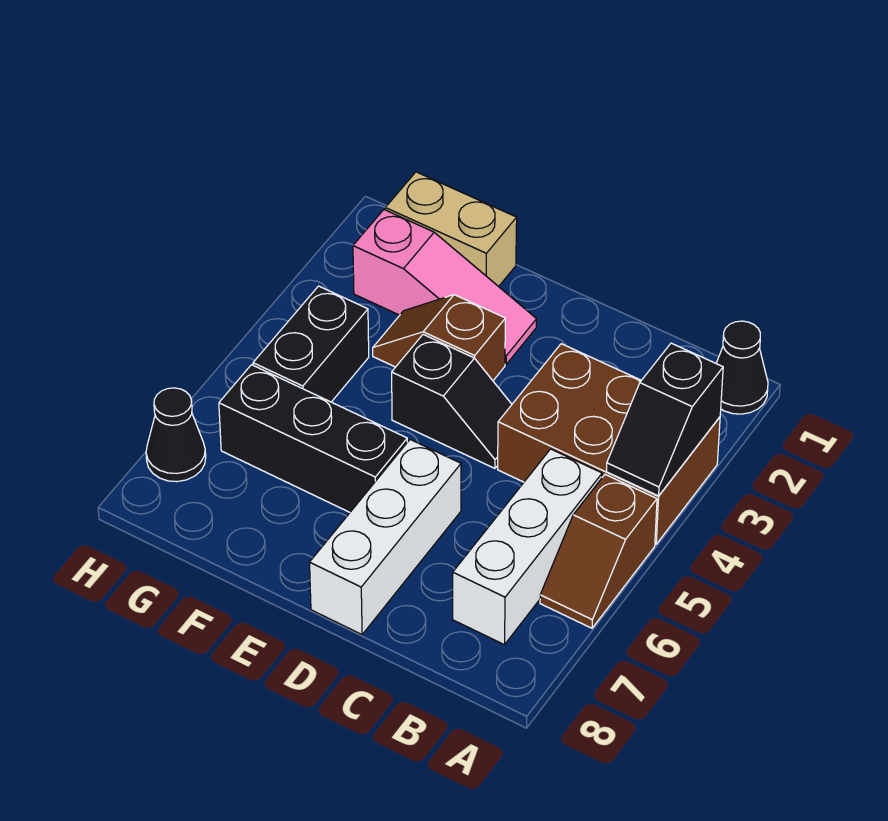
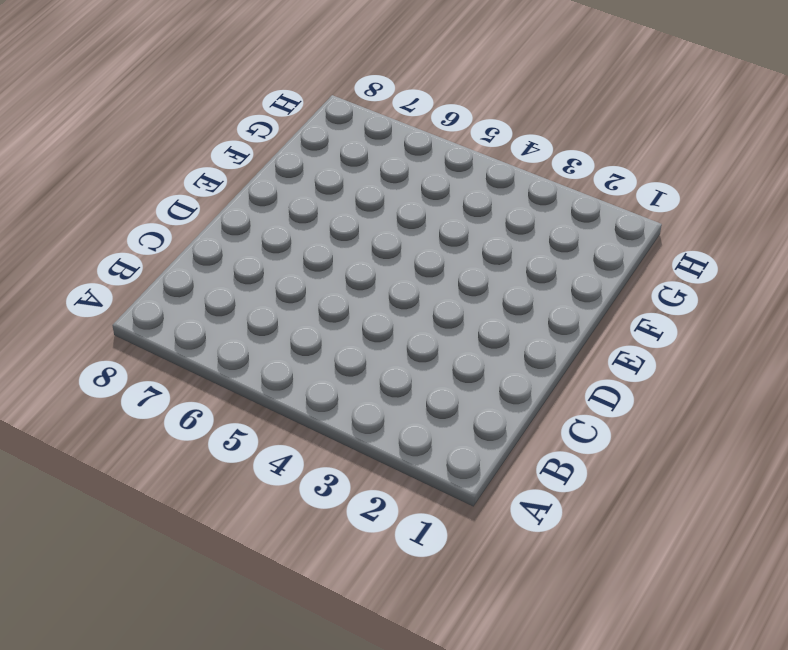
none -> black 1x1 cone [716,321,768,414]
none -> brown 2x3 brick [498,344,720,544]
none -> brown 1x2 slope [540,475,657,628]

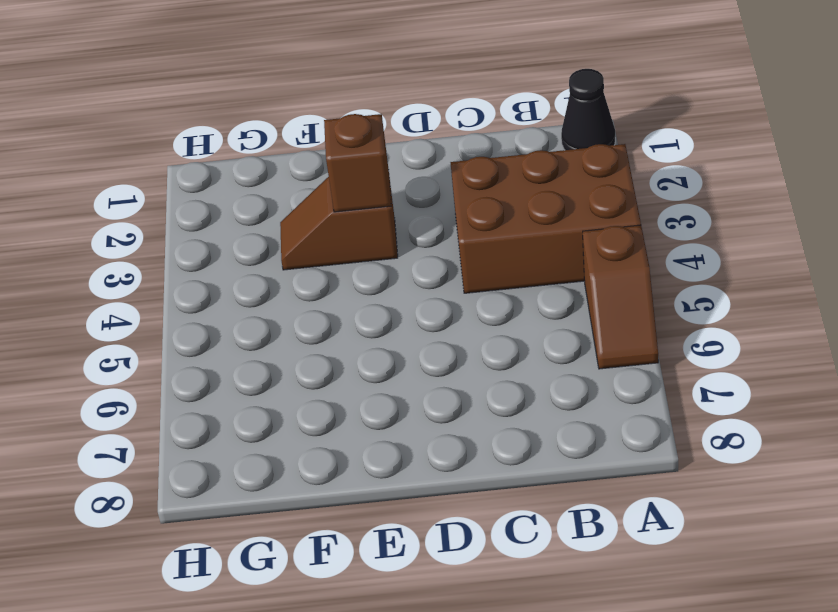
brown 1x1 brick [324,114,391,212] -> none
none -> white 1x3 brick [453,449,602,645]
none -> black 1x2 slope [392,335,512,468]
none -> white 1x3 brick [310,440,461,634]

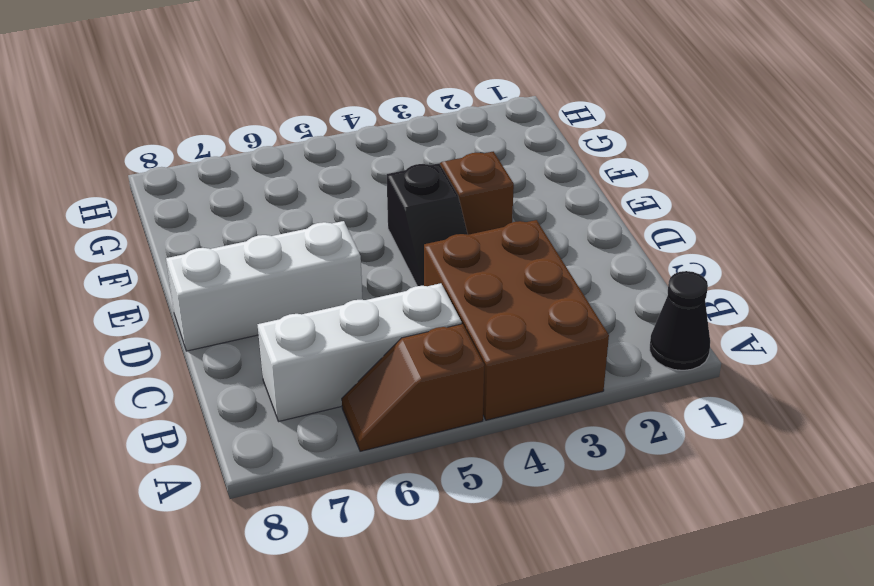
none -> pink 1x3 slope [353,210,537,364]
none -> black 1x3 brick [219,365,407,512]
none -> tan 1x2 brick [385,172,517,287]

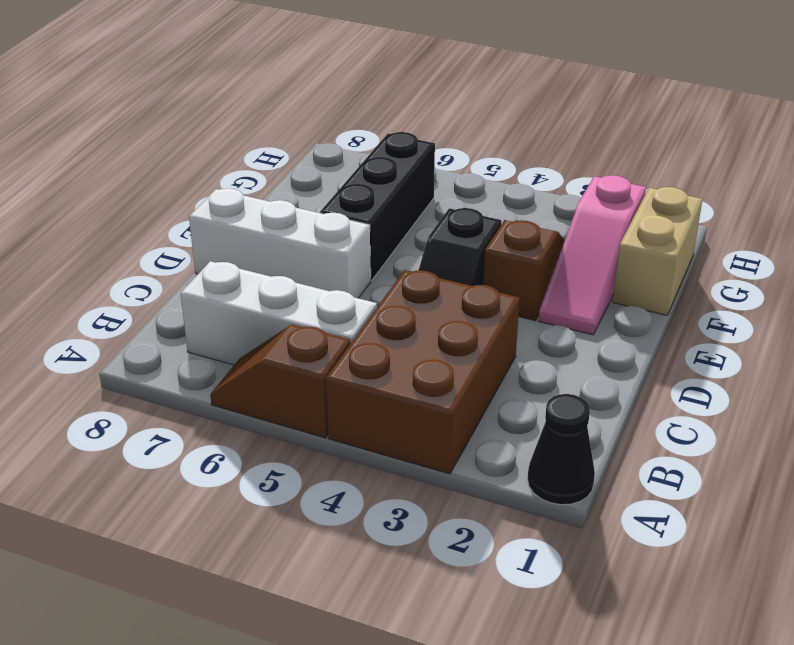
none -> black 1x2 brick [253,286,369,402]
none -> black 1x1 cone [146,388,206,482]
none -> black 1x2 slope [606,343,723,496]

